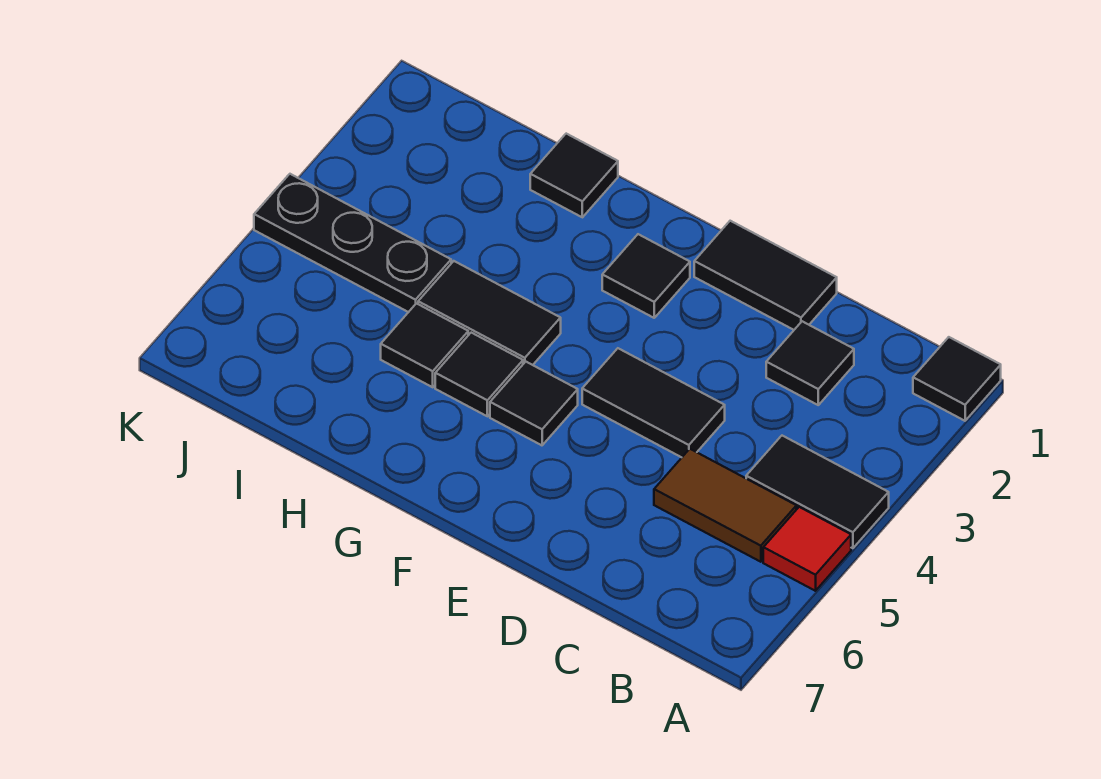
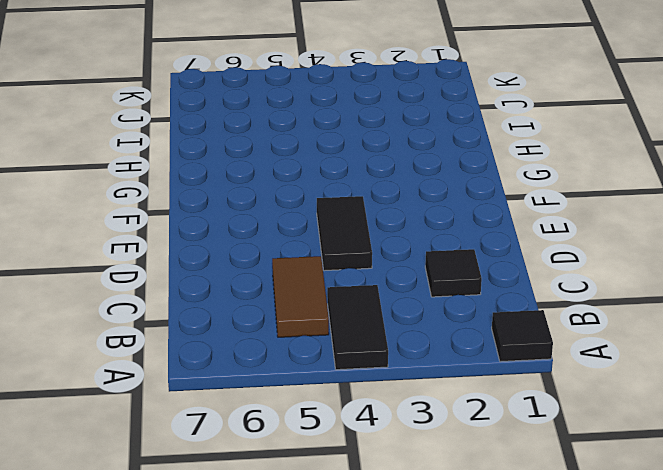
none -> red 1x1 tile [763,507,851,591]
none -> black 1x2 tile [694,221,837,330]
none -> black 1x1 tile [602,234,690,318]

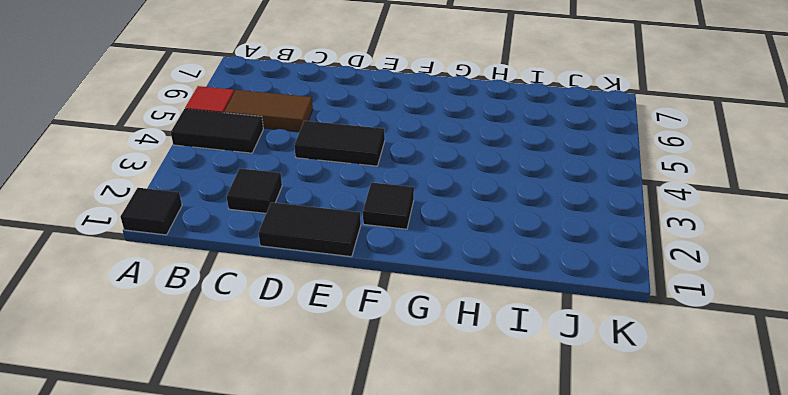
none -> black 1x1 tile [490,362,578,445]
none -> black 1x2 tile [418,261,561,365]
none -> black 1x1 tile [435,333,523,416]

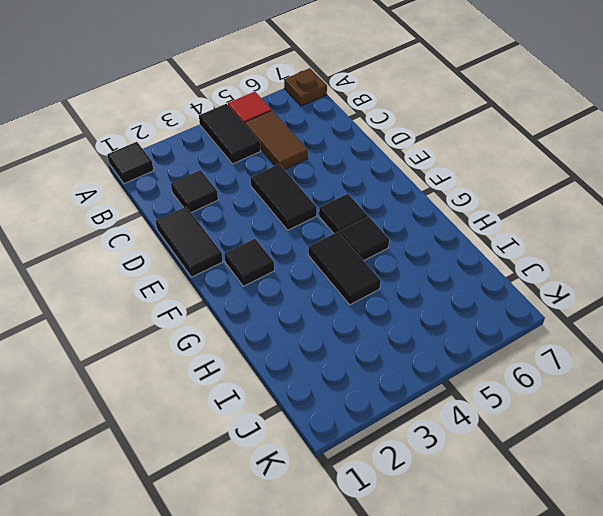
brown 1x1 plate [284,68,327,106] -> none
none -> black 1x1 tile [530,134,618,217]
none -> black 1x1 tile [381,304,468,387]
none -> black 1x3 plate [254,174,451,312]

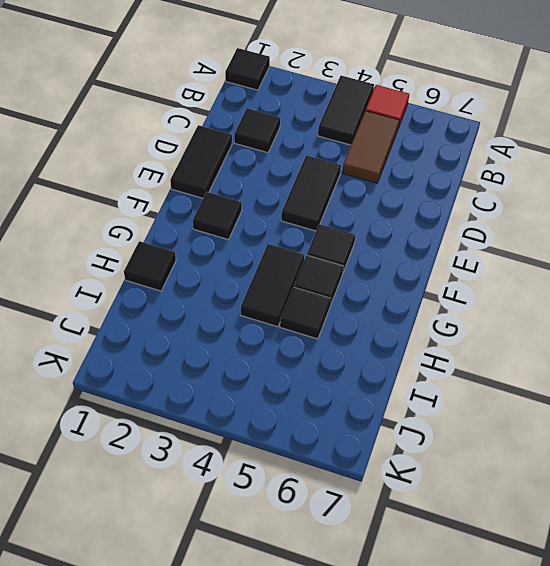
none -> black 1x3 plate [254,174,451,312]

